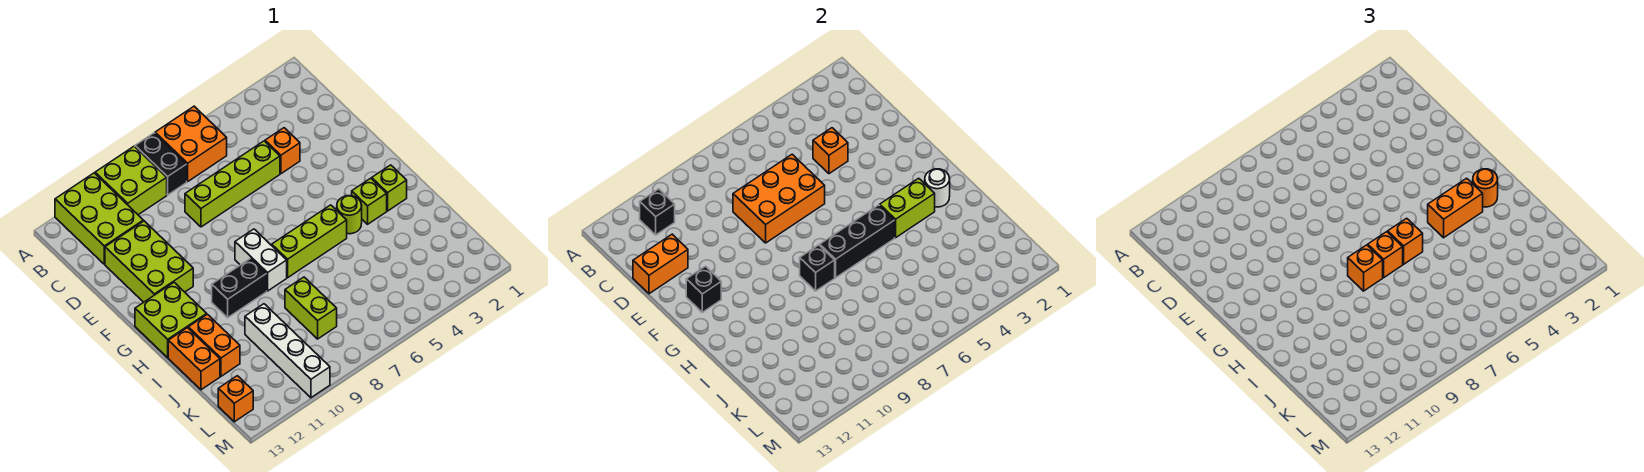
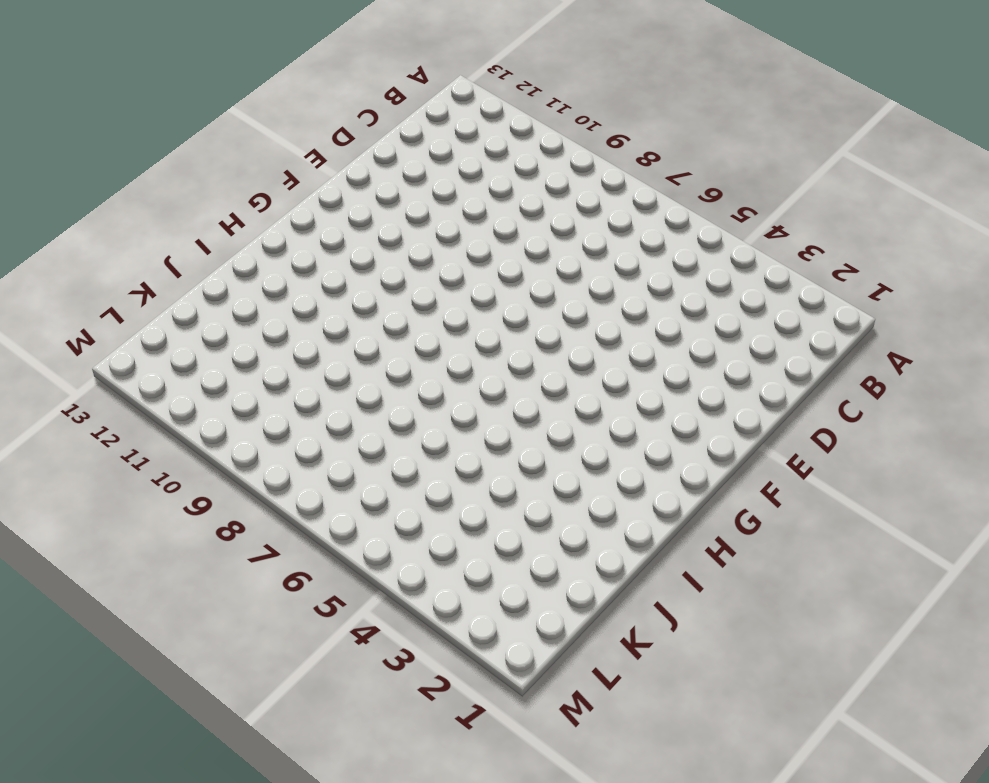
none -> orange 2x2 brick [155,106,227,181]
none -> black 1x2 brick [135,133,187,195]
none -> lime 2x2 brick [95,146,167,215]
none -> lime 2x3 brick [55,173,143,264]

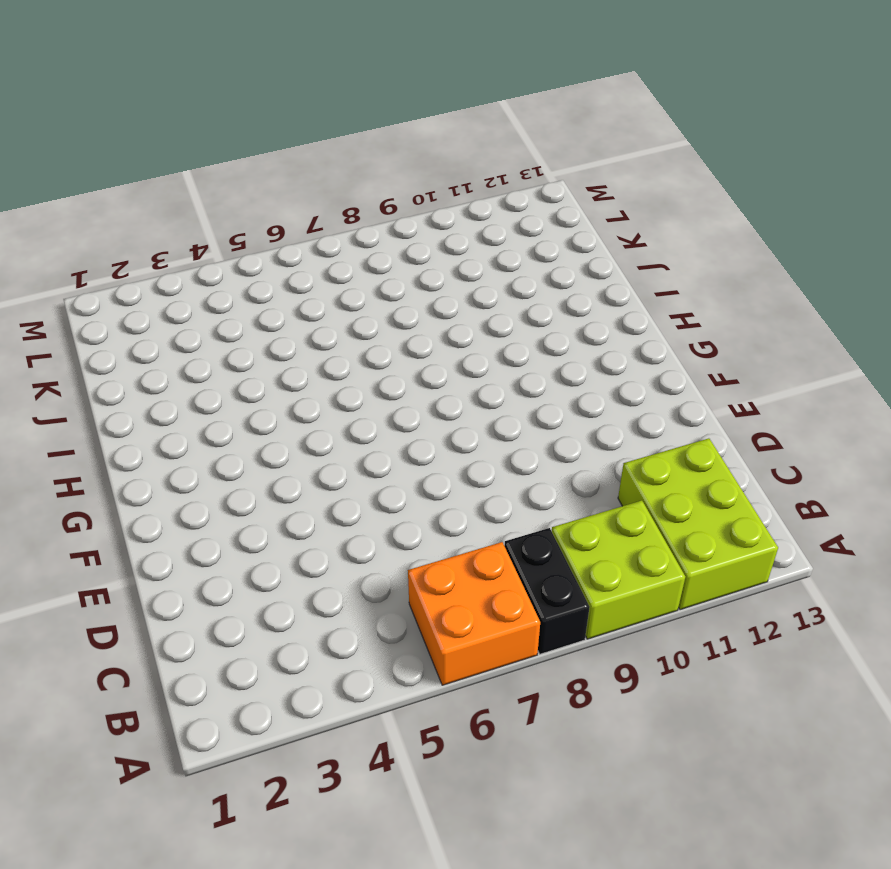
none -> orange 1x1 brick [265,128,300,174]
none -> lime 1x4 brick [185,141,280,227]
none -> lime 2x3 brick [105,221,193,302]
none -> white 1x2 brick [235,229,287,291]

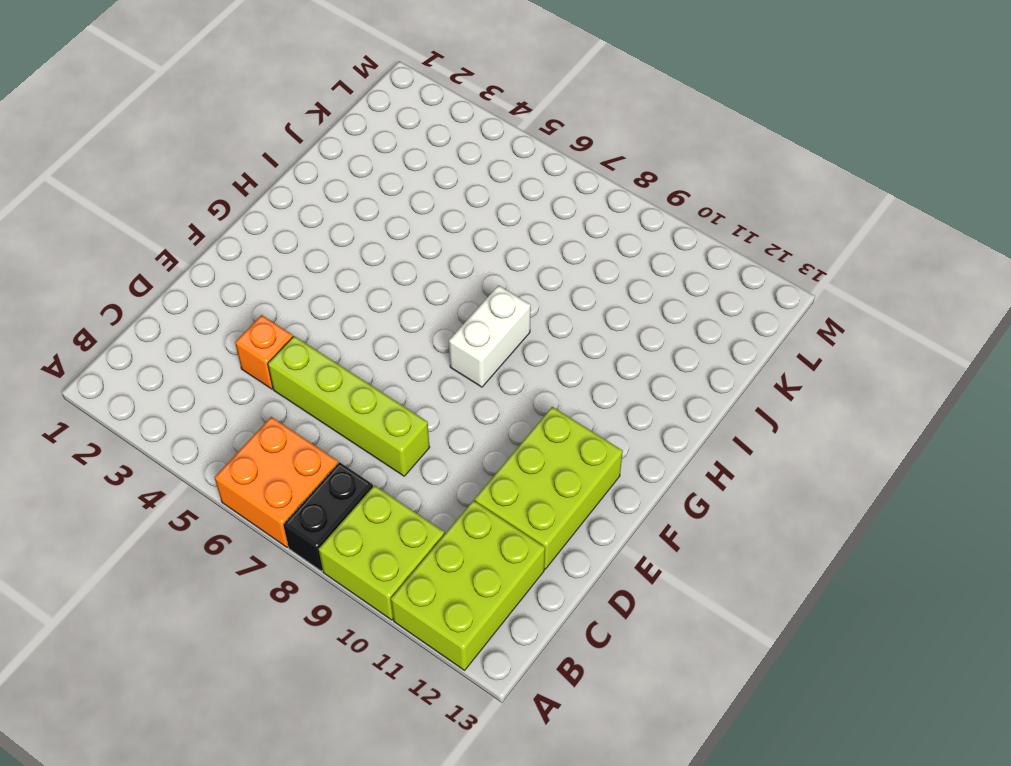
none -> lime 2x2 brick [135,283,207,358]
none -> lime 1x1 brick [372,165,407,211]
none -> lime 1x1 brick [352,178,387,224]
none -> lime 1x1 round brick [337,196,362,234]

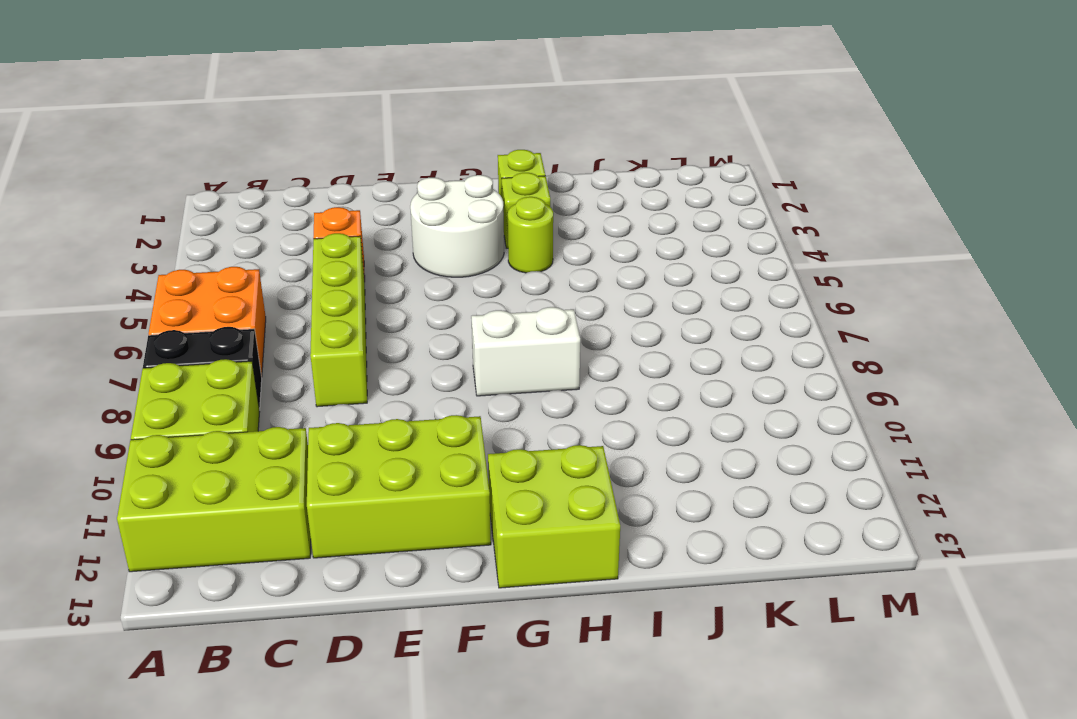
white 2x2 round brick [410,175,504,277] -> none
none -> lime 1x3 brick [272,205,347,278]
none -> black 1x2 brick [212,258,267,318]
none -> orange 1x2 brick [188,314,240,376]
none -> orange 1x2 brick [168,328,220,390]

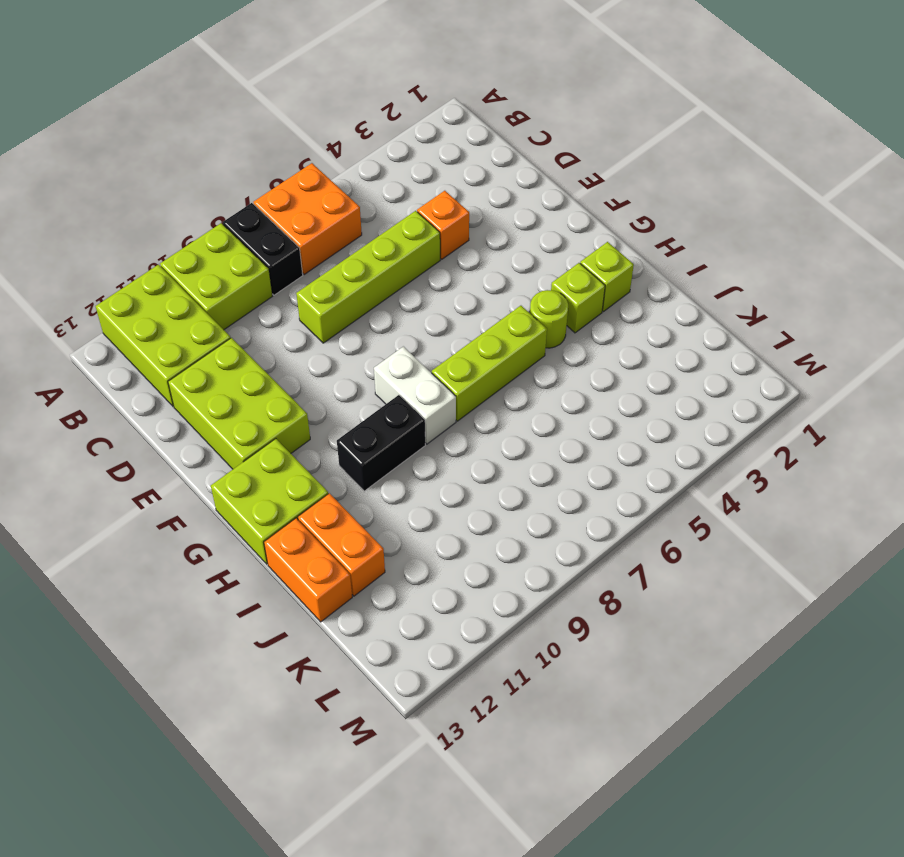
none -> lime 1x2 brick [285,277,337,339]
none -> white 1x4 brick [245,304,330,398]
none -> orange 1x1 brick [218,376,253,422]
none -> black 1x1 brick [640,189,675,235]

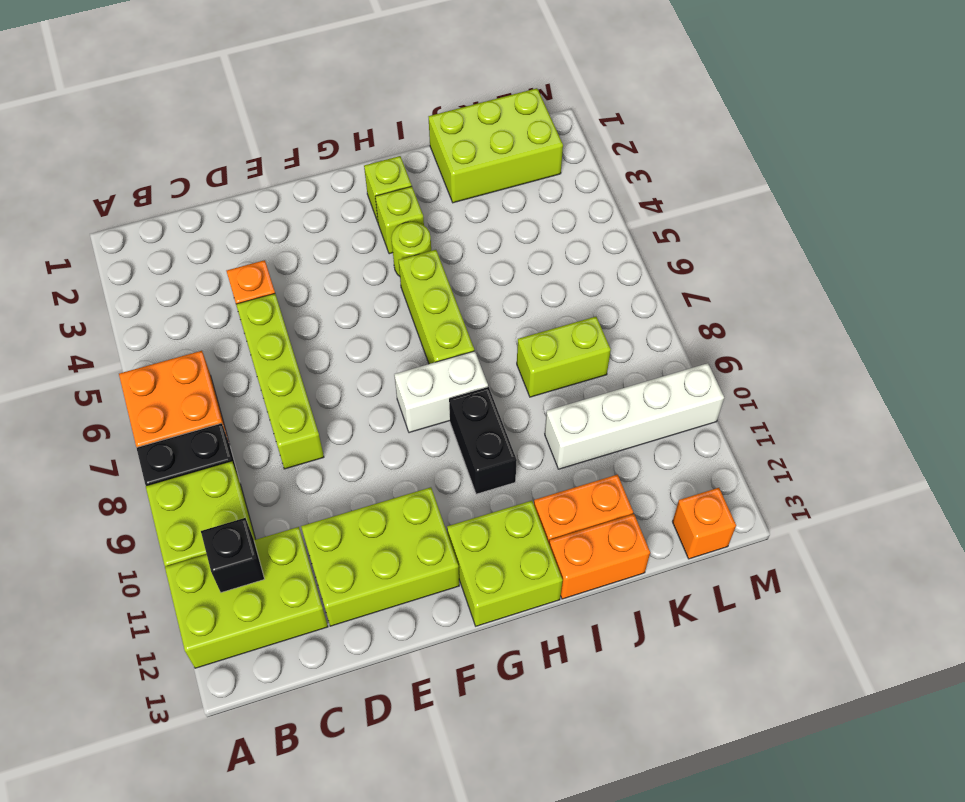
lime 2x3 brick [429,88,563,203] -> none
none -> orange 1x1 brick [813,128,848,174]
none -> orange 2x3 brick [733,154,825,243]
none -> orange 1x2 brick [633,234,688,294]
none -> black 1x1 brick [686,266,721,312]

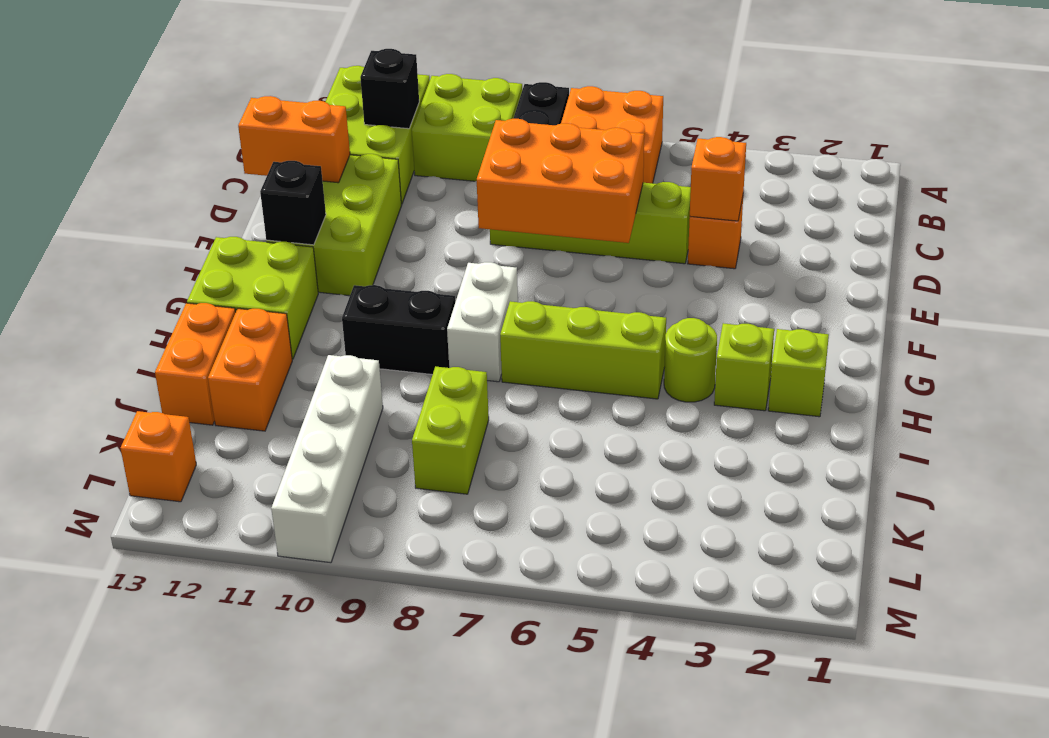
none -> white 1x1 round brick [924,169,950,207]
none -> lime 1x2 brick [880,178,935,238]
none -> black 1x3 brick [820,205,895,278]
none -> black 1x1 brick [800,245,835,291]

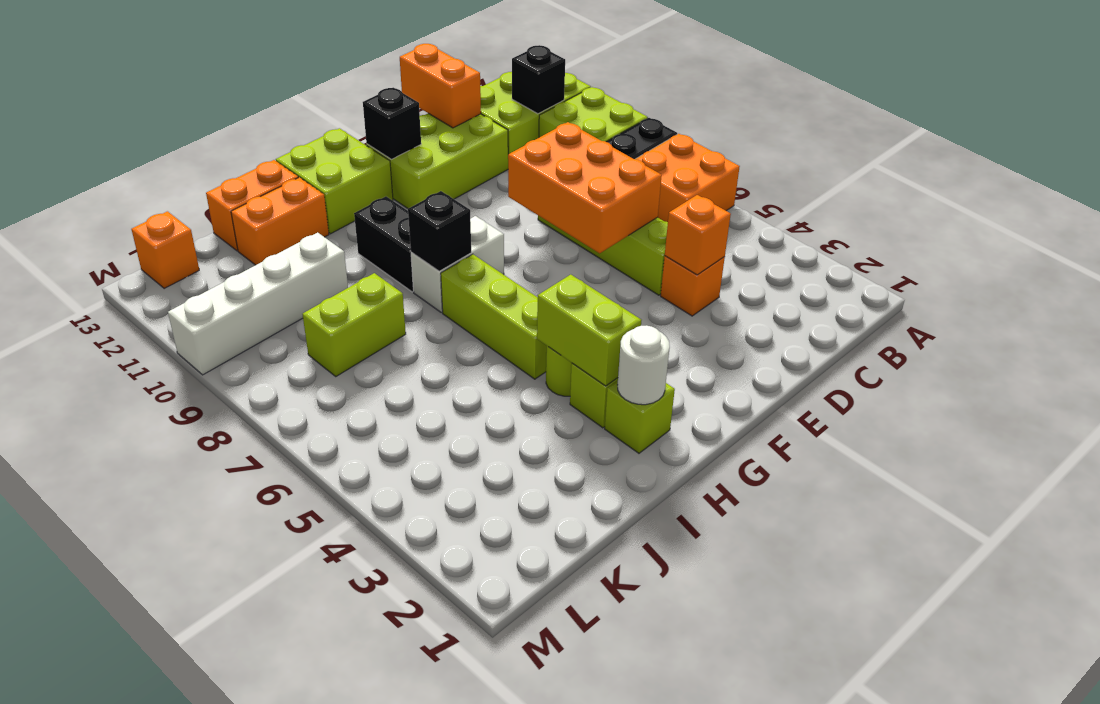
none -> black 1x3 brick [820,205,895,278]
none -> orange 1x1 round brick [1472,169,1498,207]
none -> orange 1x2 brick [1428,178,1483,238]
none -> orange 1x1 brick [1388,218,1423,264]

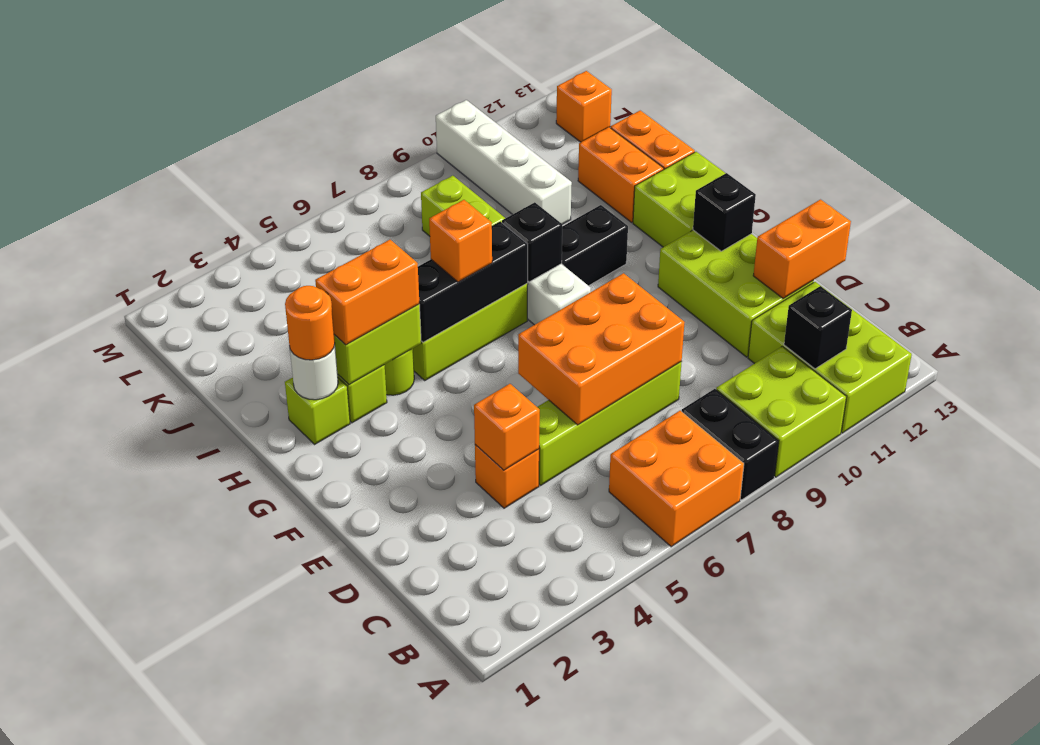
none -> orange 1x1 brick [1368,232,1403,278]
none -> orange 1x1 brick [1348,245,1383,291]

